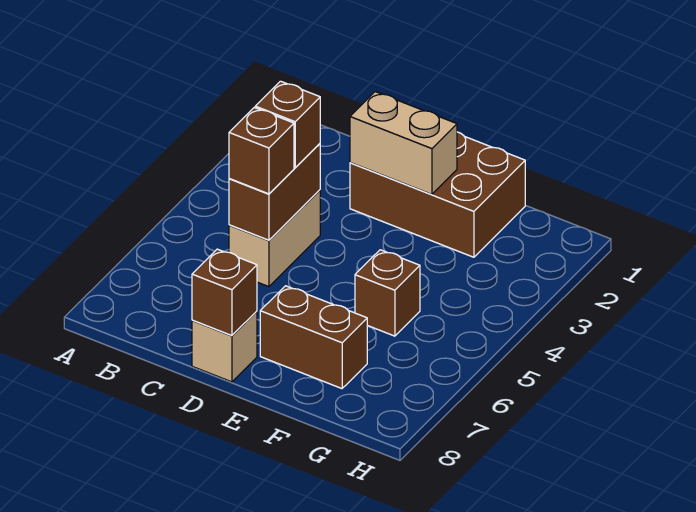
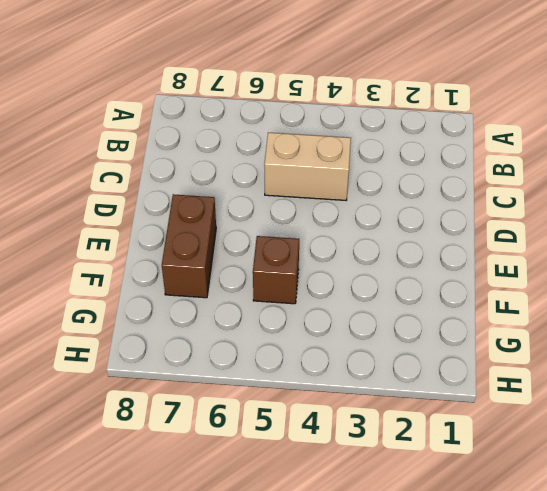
none -> brown 2x3 brick [350,132,525,257]
none -> tan 1x1 brick [192,311,257,382]

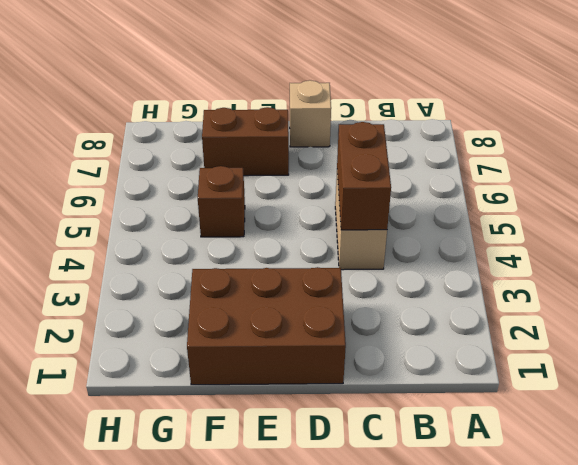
none -> tan 1x2 brick [350,92,457,194]
none -> brown 1x1 brick [192,249,257,336]

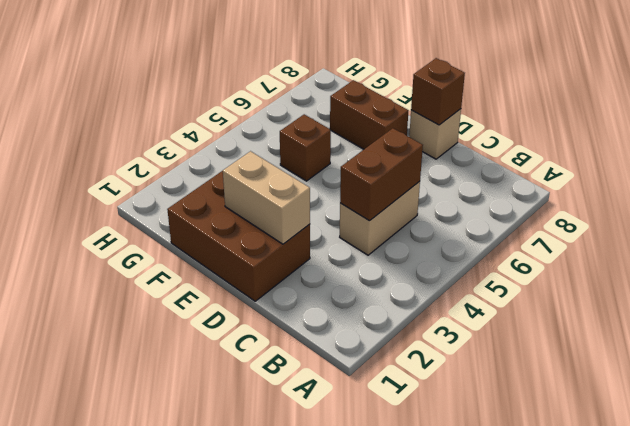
none -> brown 1x1 brick [255,81,320,168]
none -> brown 1x1 brick [229,108,294,194]

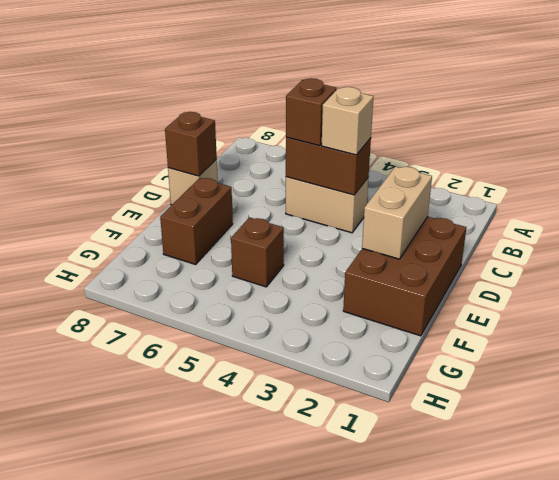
tan 1x1 brick [322,87,374,155] -> brown 1x1 brick [255,81,320,168]

